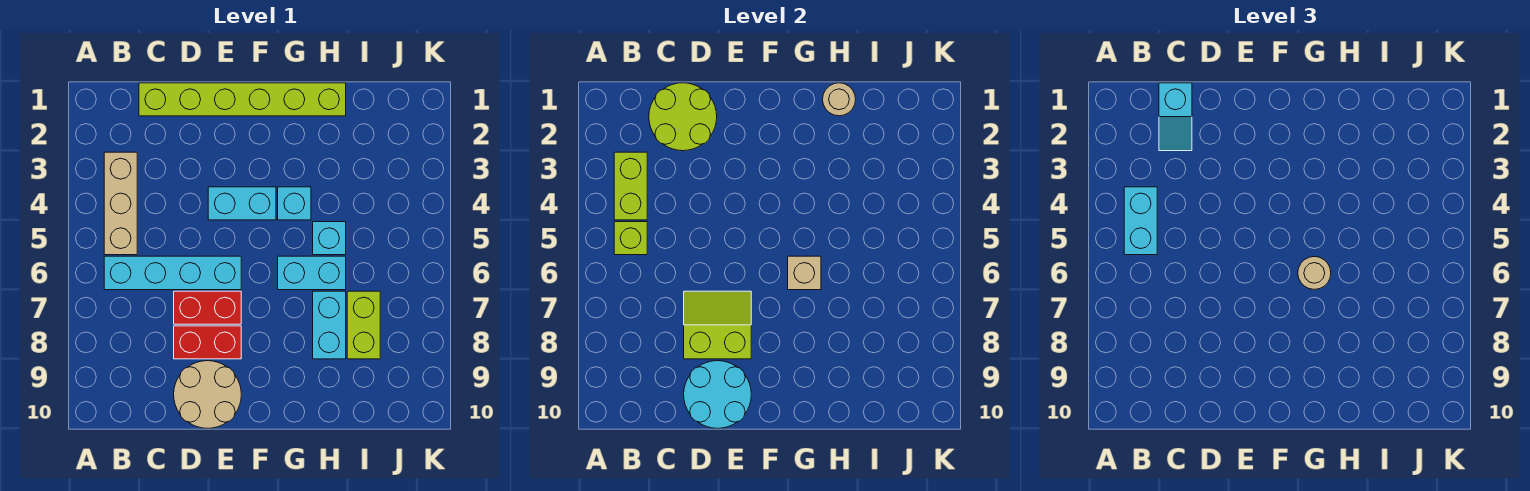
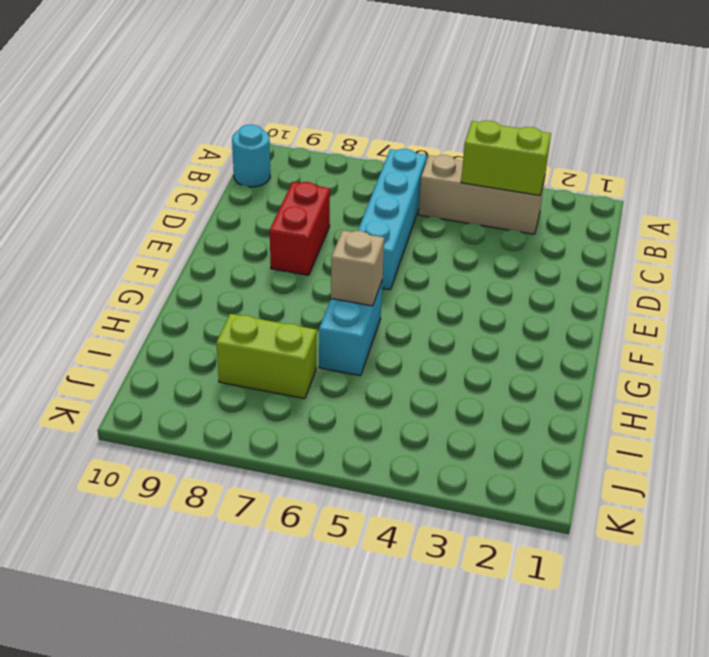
cyan 1x1 round brick [232,125,270,187] -> none
none -> lime 1x6 brick [139,83,346,116]
none -> red 1x2 brick [174,291,241,324]
none -> tan 2x2 round brick [174,361,241,428]

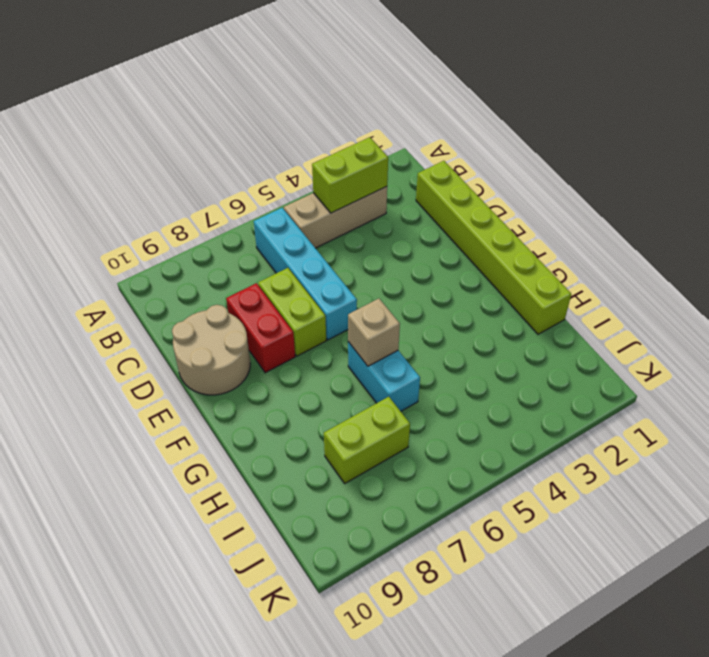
lime 1x2 brick [258,268,326,356] -> red 1x2 brick [174,291,241,324]
none -> cyan 1x2 brick [208,187,276,220]
none -> cyan 1x1 brick [278,187,311,220]
none -> cyan 1x1 brick [313,222,346,255]

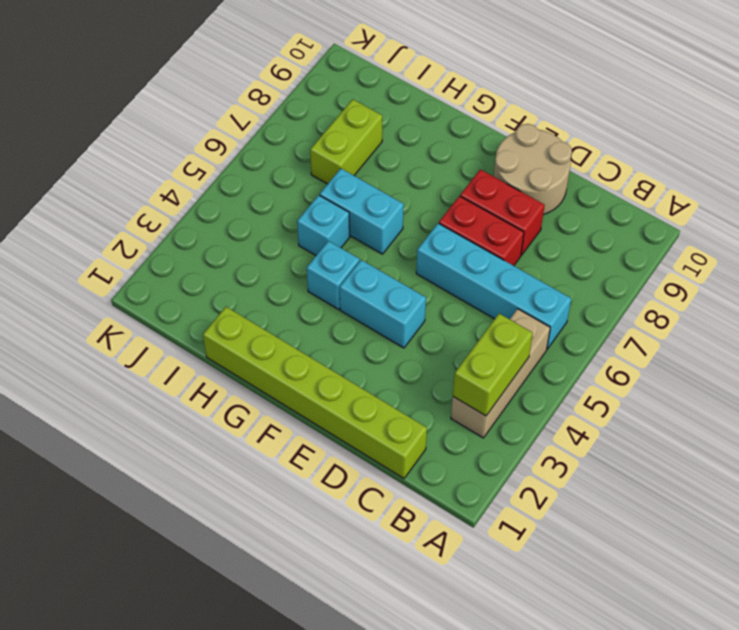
none -> cyan 1x2 brick [313,291,346,359]
none -> lime 1x1 brick [614,222,647,255]
none -> lime 2x2 round brick [649,83,717,151]

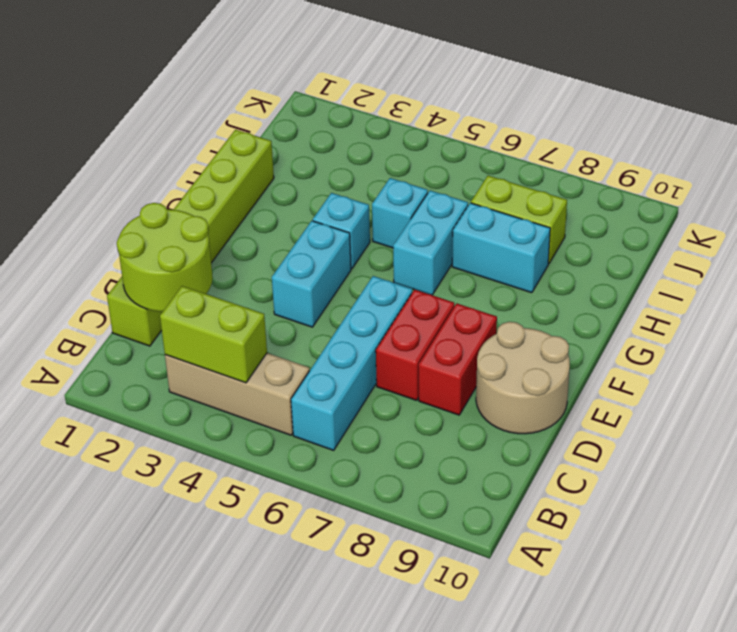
none -> lime 1x1 brick [614,222,647,255]
none -> lime 2x2 slope [684,291,751,359]
none -> cyan 2x2 round brick [684,361,751,428]

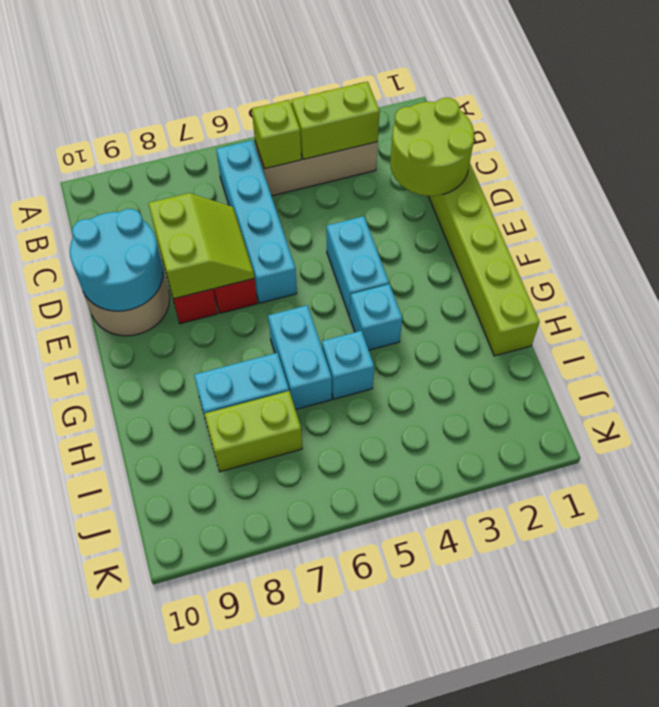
none -> tan 1x1 brick [788,256,821,290]
none -> tan 1x1 round brick [823,83,856,116]
none -> cyan 1x2 brick [1124,187,1157,255]

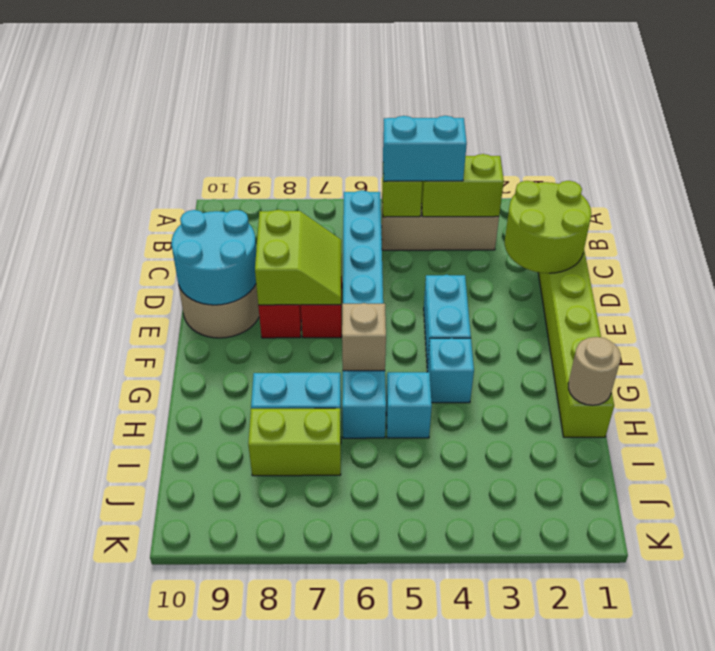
none -> cyan 1x2 slope [1159,83,1192,151]
none -> tan 1x1 round brick [1298,257,1331,290]

